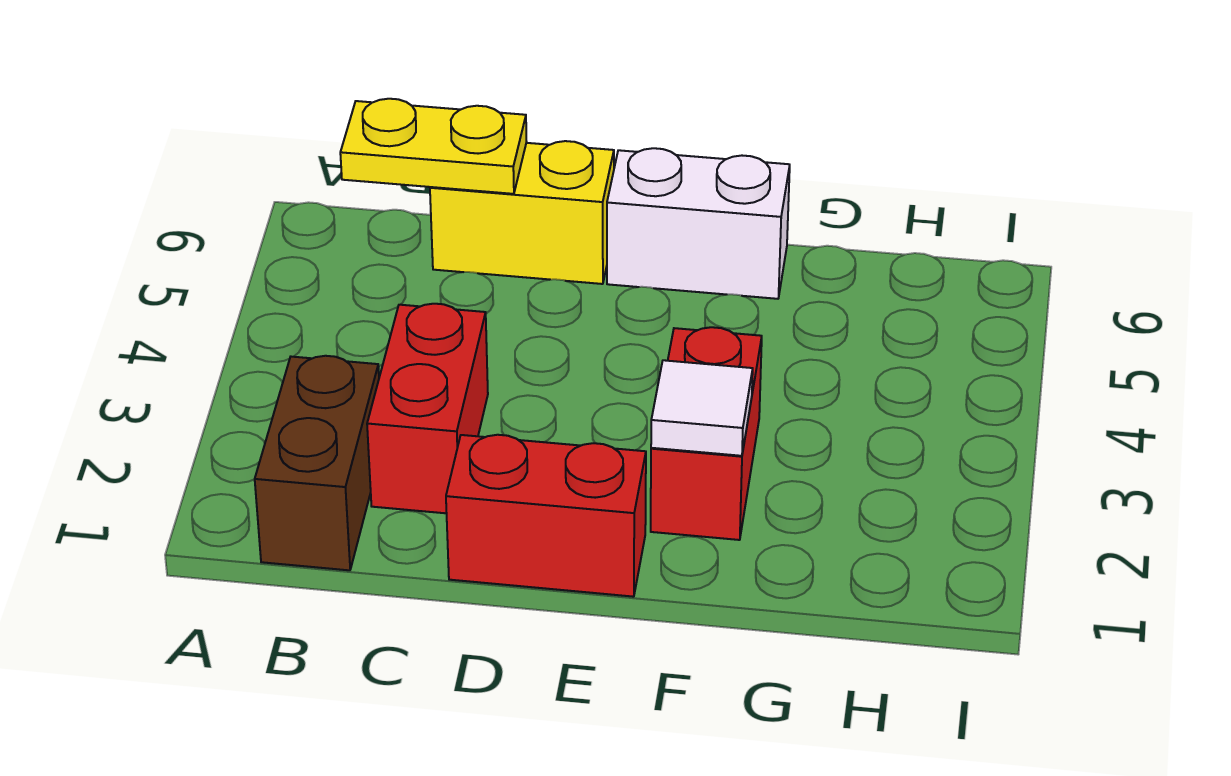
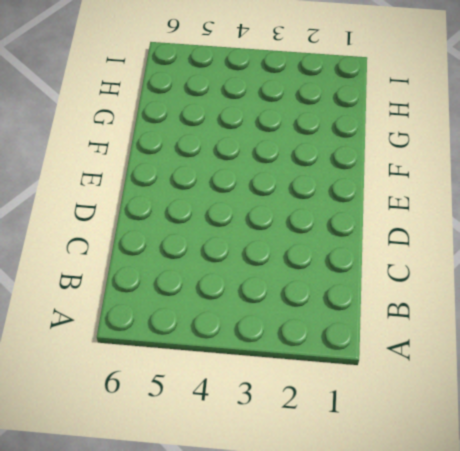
none -> brown 1x2 brick [255,356,379,570]
none -> red 1x2 brick [367,304,488,513]

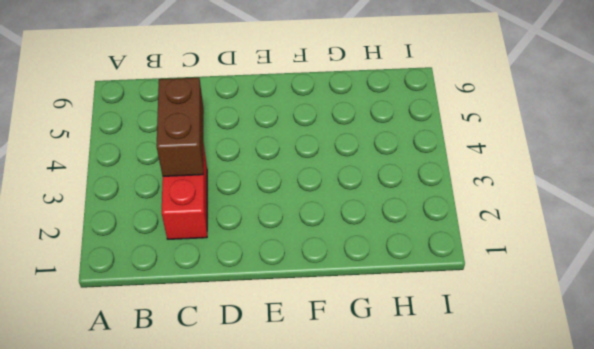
brown 1x2 brick [157,78,204,176] -> brown 1x2 brick moved to [255,356,379,570]
none -> yellow 1x2 brick [430,141,614,284]
none -> red 1x2 brick [446,435,646,597]

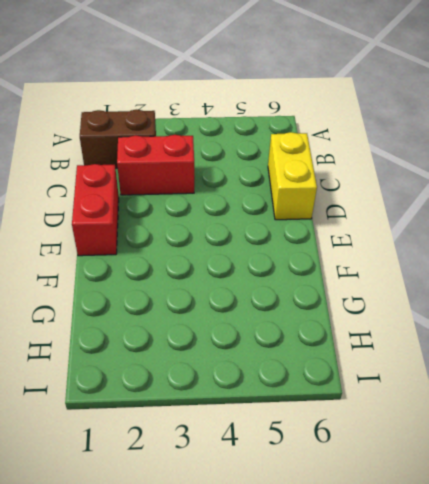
none -> white 1x2 brick [607,148,790,299]
none -> red 1x2 brick [651,327,762,540]

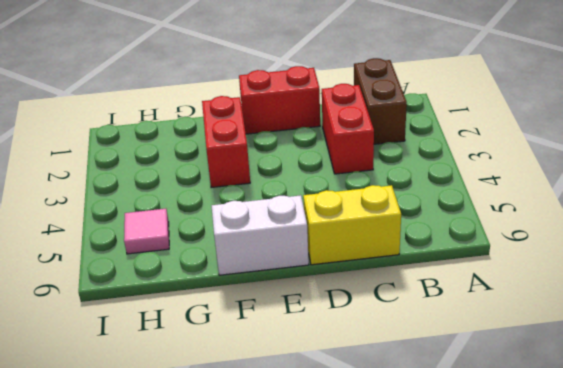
pink 1x1 tile [124,209,169,254] -> none
none -> yellow 1x2 plate [340,99,527,194]
none -> white 1x1 tile [651,360,753,456]

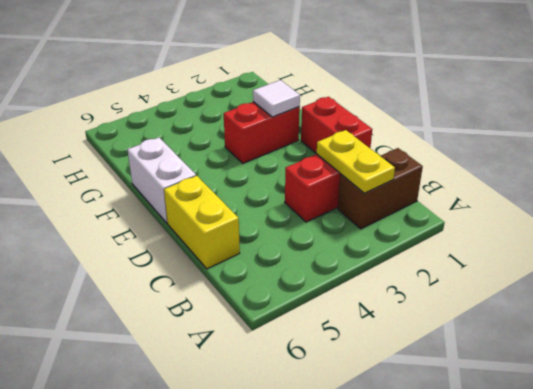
yellow 1x2 plate [317,130,395,193] -> yellow 1x2 plate moved to [340,99,527,194]

